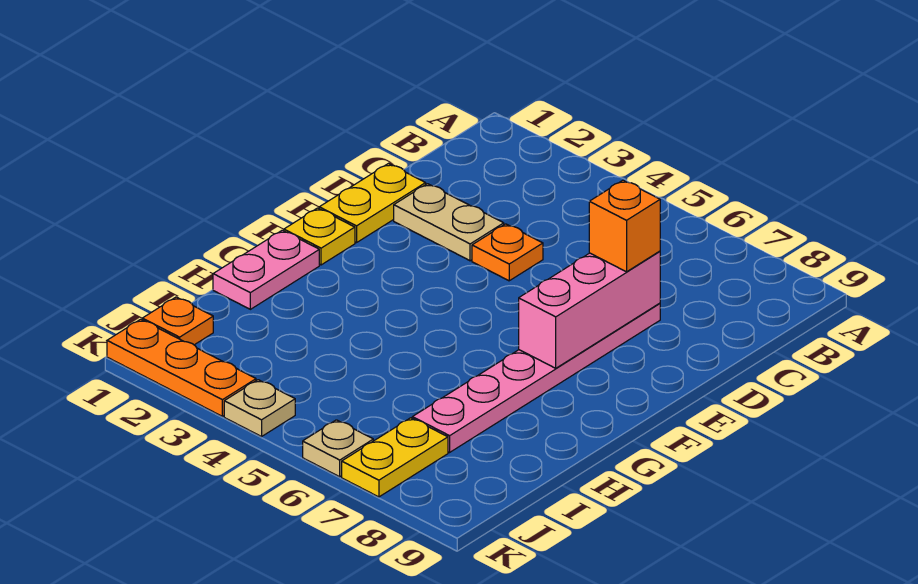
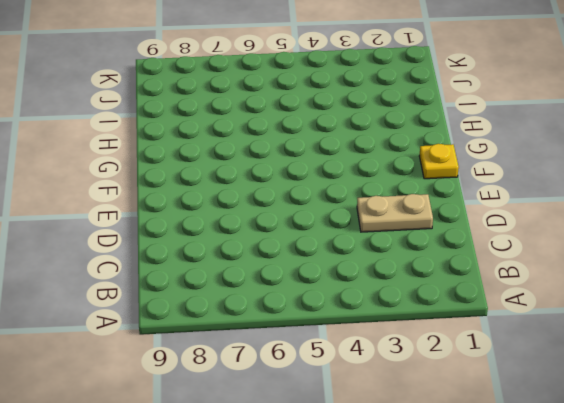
none -> yellow 1x2 plate [319,164,426,243]
none -> orange 1x1 plate [472,224,543,281]
none -> pink 1x6 plate [412,303,660,452]

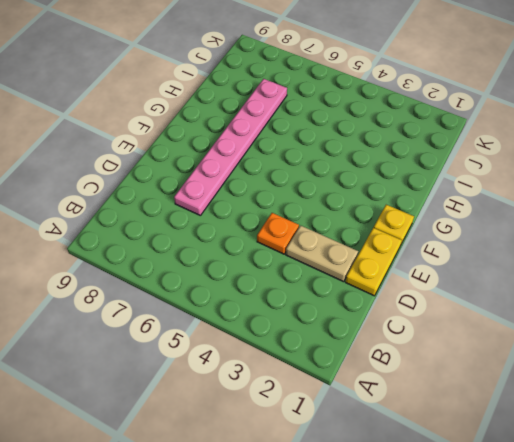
none -> pink 1x2 plate [213,230,319,309]
none -> orange 1x1 plate [142,297,213,345]
none -> yellow 1x2 plate [342,418,448,497]

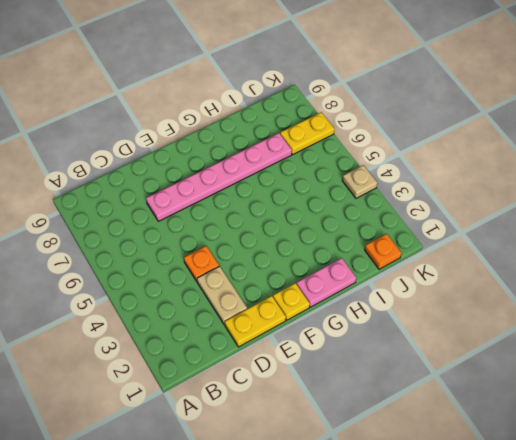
none -> orange 1x3 plate [107,319,256,416]
none -> tan 1x1 plate [303,420,373,477]
none -> pink 1x3 brick [519,251,660,368]

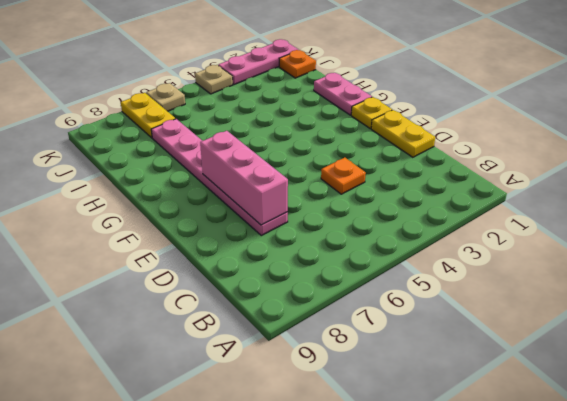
pink 1x3 plate [218,39,298,85] -> orange 1x3 plate [107,319,256,416]
none -> tan 1x2 plate [394,184,504,261]
none -> orange 1x1 brick [589,180,660,272]

